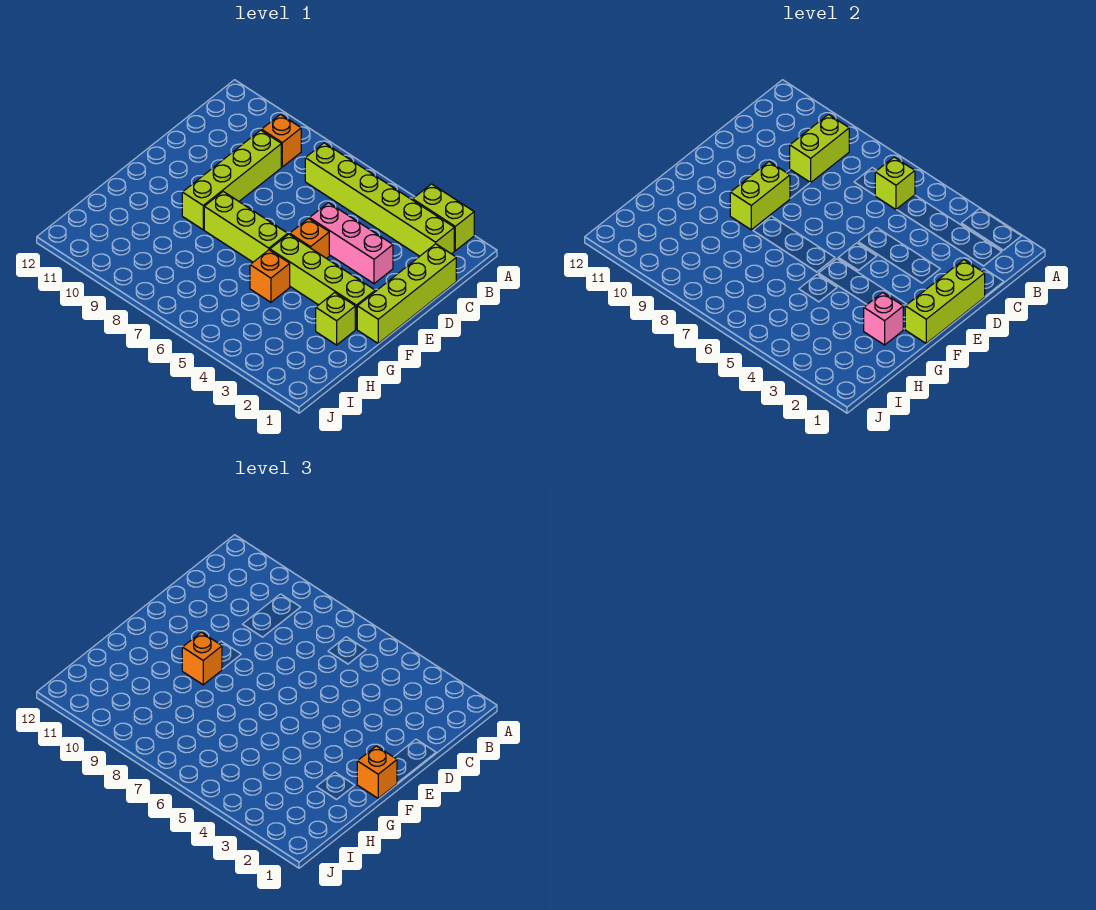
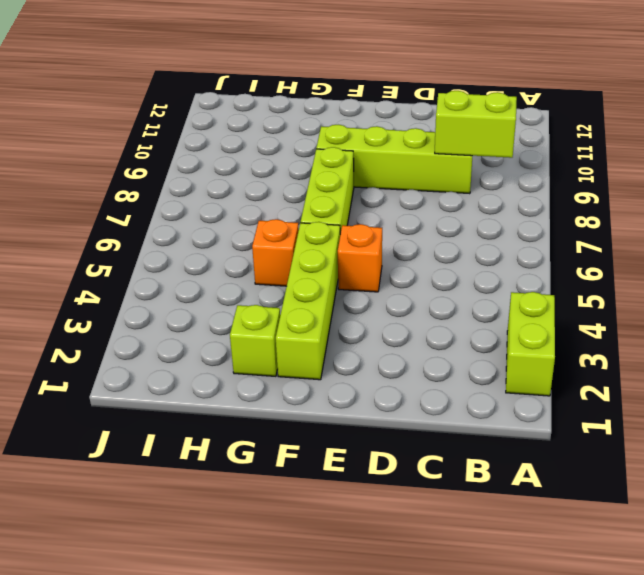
none -> lime 1x6 brick [305,143,454,256]
none -> orange 1x1 brick [262,115,301,167]
none -> lime 1x4 brick [357,244,456,343]

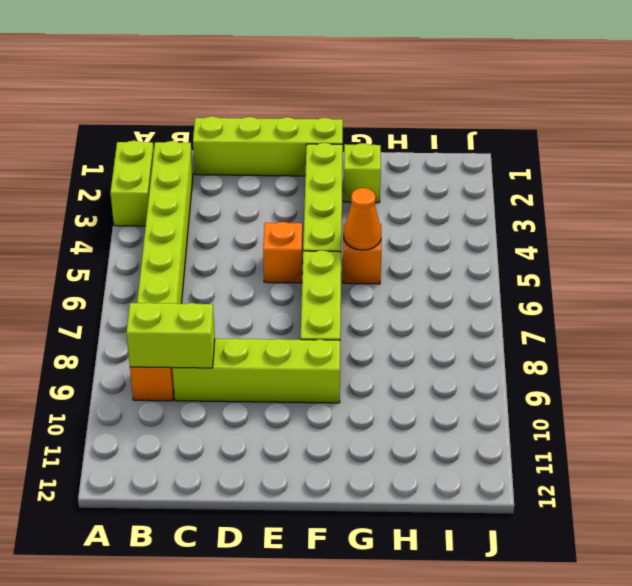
orange 1x1 cone [343,188,382,250] -> none
none -> pink 1x3 brick [310,203,393,284]
none -> lime 1x1 brick [875,157,915,210]
none -> lime 1x3 brick [905,260,985,343]

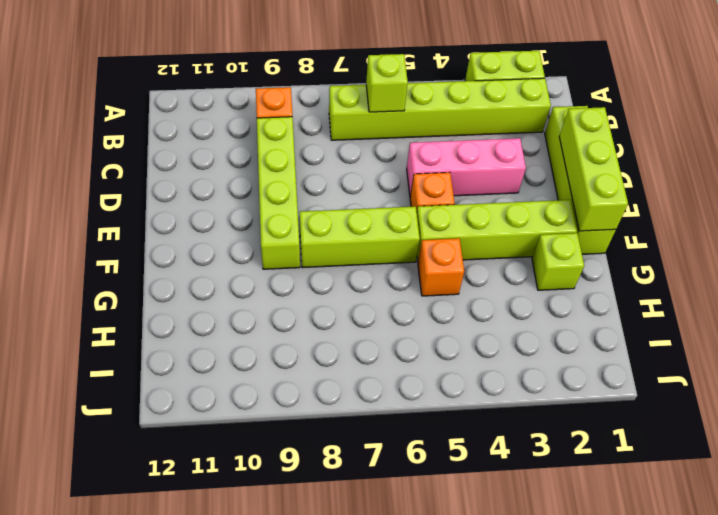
none -> lime 1x2 brick [790,115,849,183]
none -> lime 1x2 brick [730,162,790,230]
none -> pink 1x1 brick [864,293,903,345]

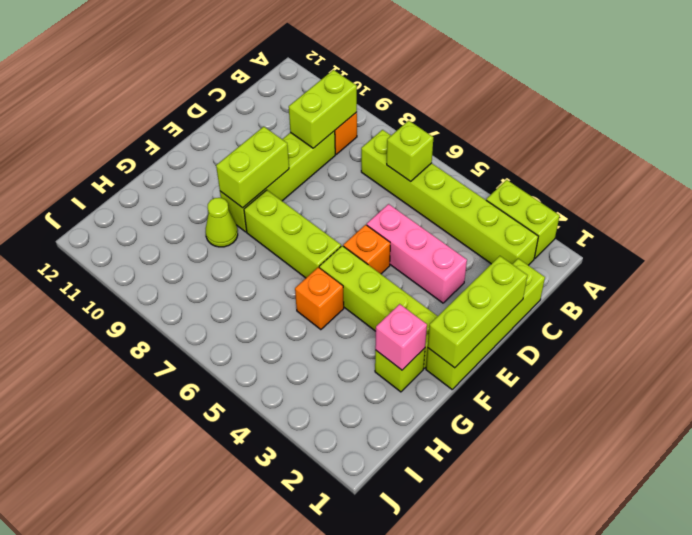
lime 1x1 cone [206,198,238,247] -> none
none -> orange 1x1 brick [357,746,397,798]
none -> orange 1x1 brick [182,632,222,685]

